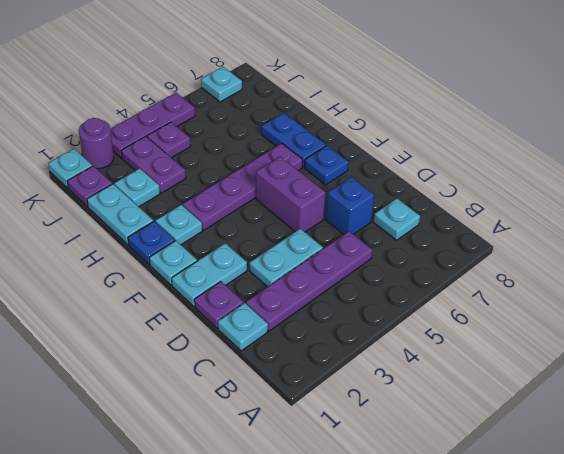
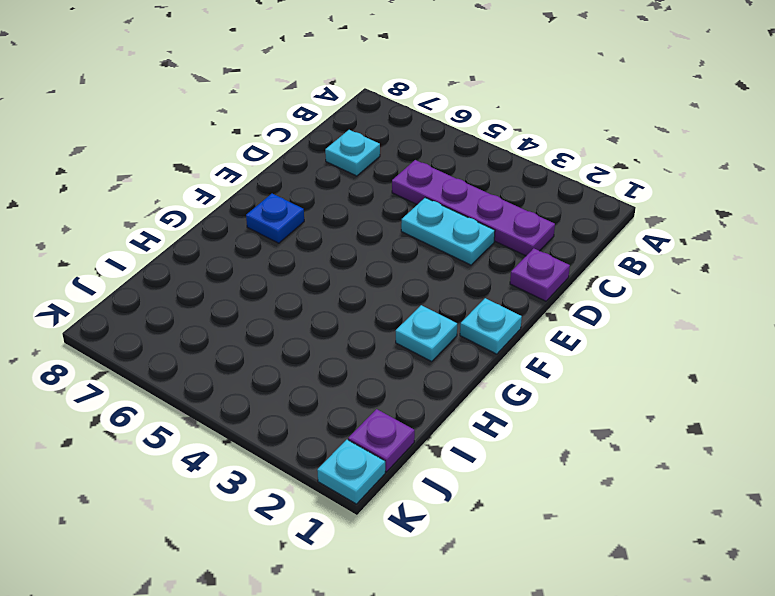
none -> cyan 1x1 plate [218,303,268,351]
none -> blue 1x1 brick [326,177,374,234]
none -> cyan 1x2 plate [172,243,247,306]

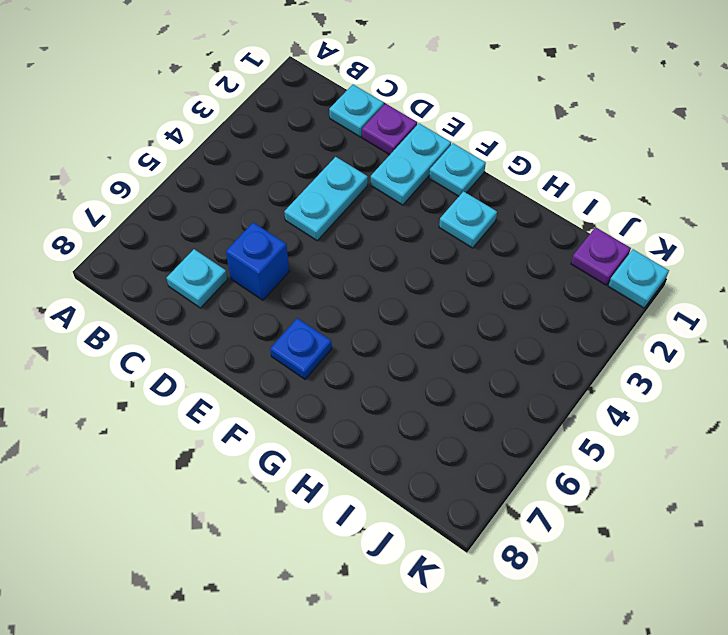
none -> purple 1x4 plate [246,231,372,331]
none -> purple 1x2 brick [256,157,326,232]
none -> blue 1x1 plate [128,221,175,265]

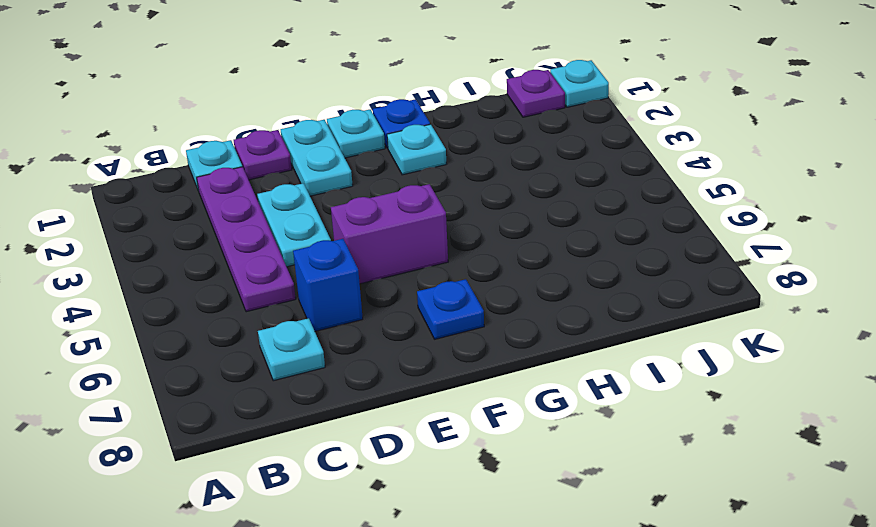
none -> purple 1x4 plate [183,143,303,230]
none -> blue 1x2 plate [262,113,326,167]
none -> cyan 1x2 plate [87,184,153,245]

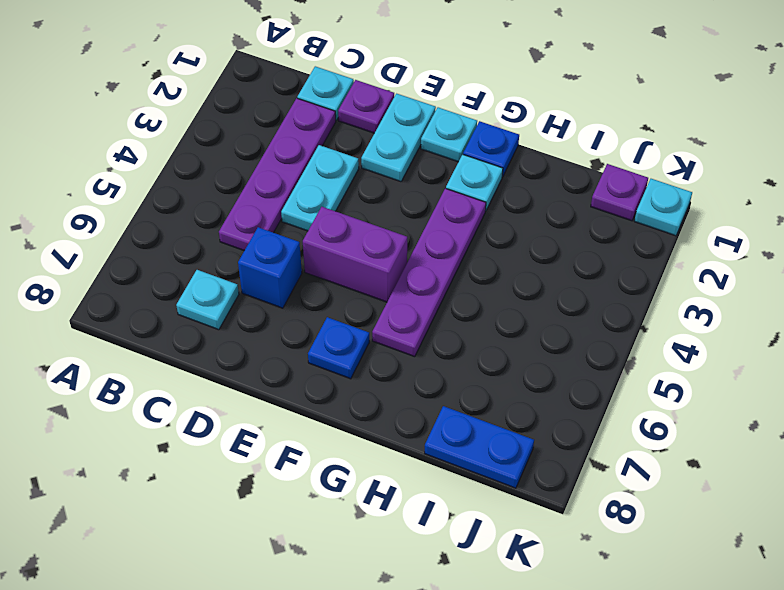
blue 1x2 plate [425,406,534,488] -> blue 1x2 plate moved to [262,113,326,167]
none -> cyan 1x2 plate [87,184,153,245]
none -> cyan 1x1 plate [114,168,160,207]
none -> purple 1x2 plate [121,136,186,193]

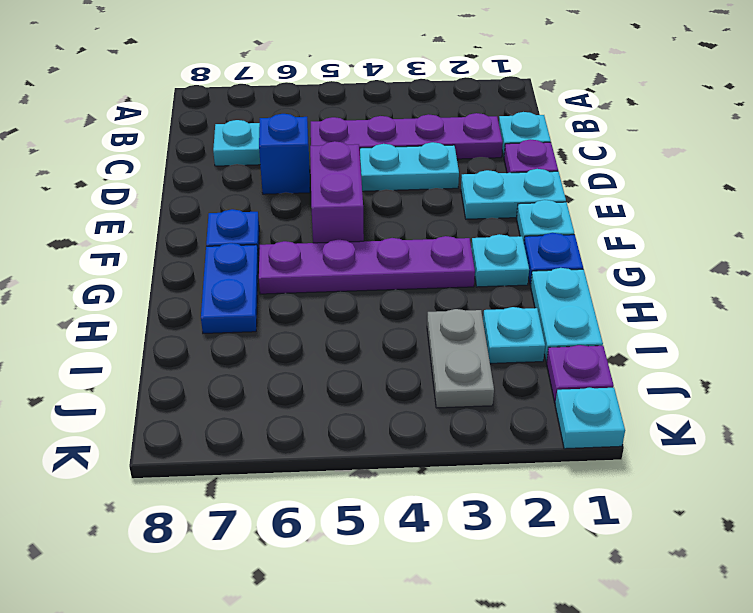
grey 1x2 plate [427,309,494,408] -> purple 1x2 plate [121,136,186,193]
none -> purple 1x1 plate [147,122,191,158]
none -> purple 1x1 round brick [79,118,114,169]
none -> purple 1x3 plate [110,93,195,158]

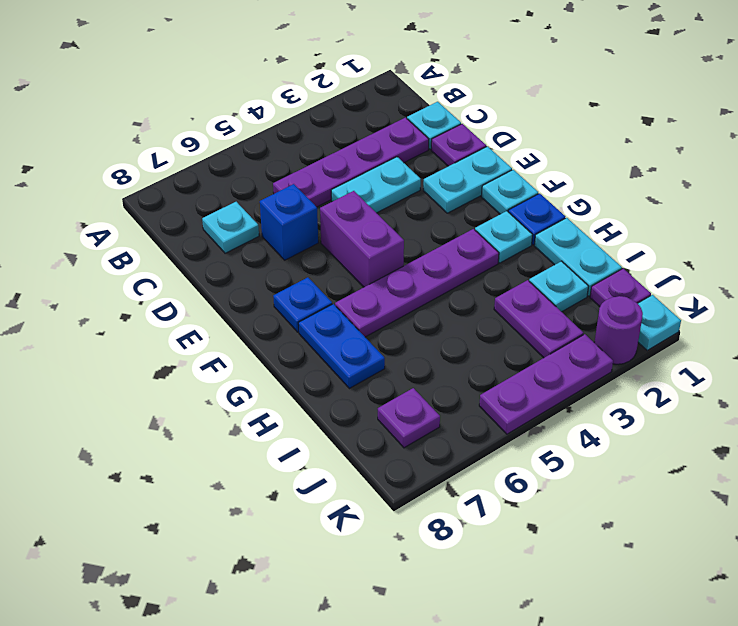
purple 1x1 plate [378,388,440,448] -> purple 1x1 plate moved to [147,122,191,158]
none -> cyan 1x1 plate [201,67,242,102]

